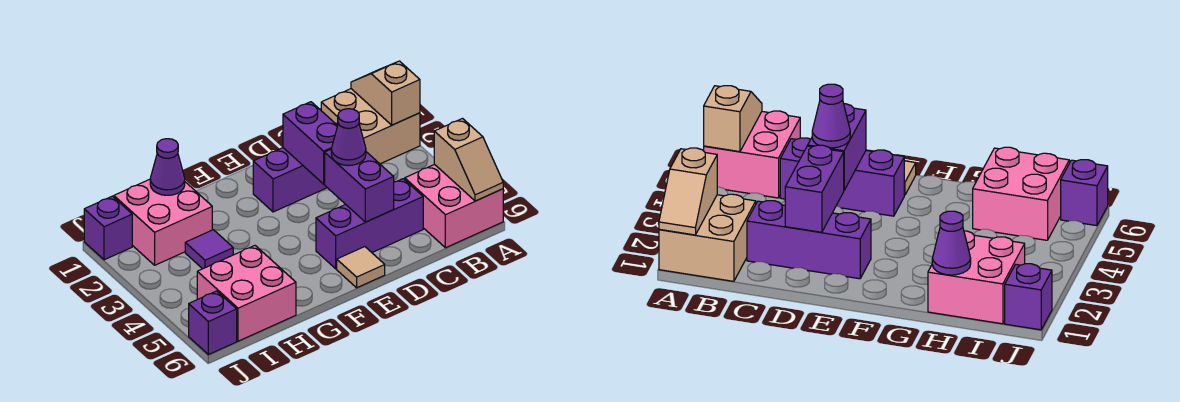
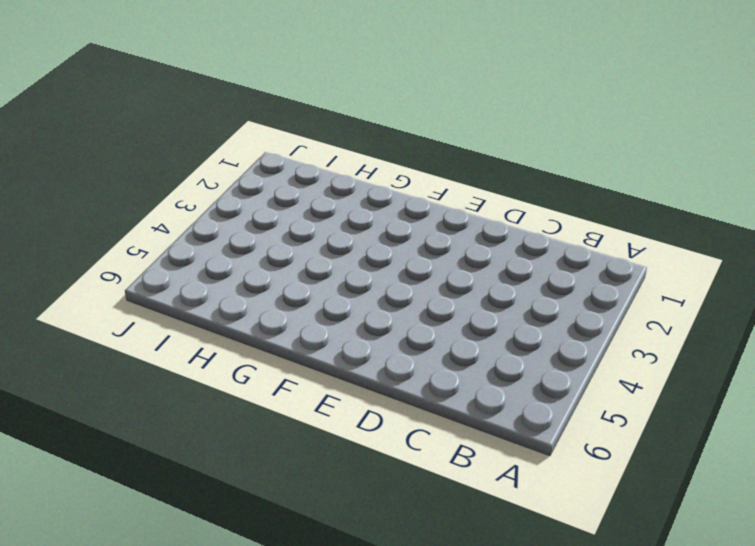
none -> tan 2x2 brick [321,89,420,164]
none -> pink 2x2 brick [405,164,503,248]
none -> purple 1x3 brick [253,123,338,212]

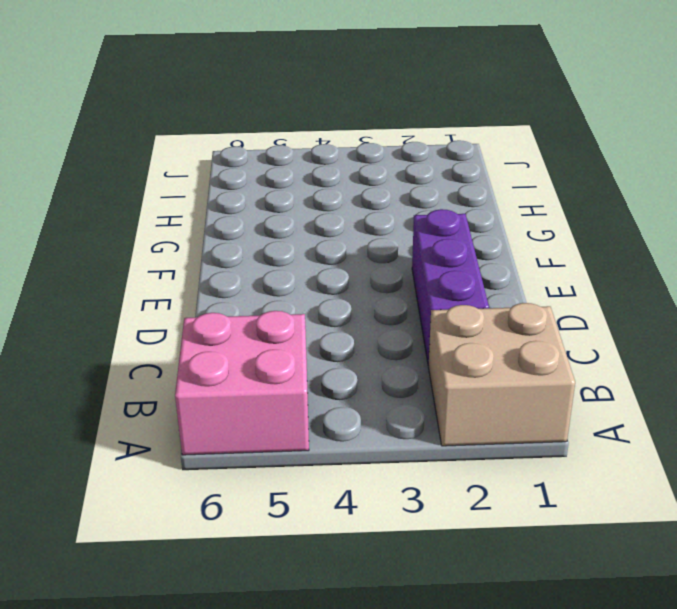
none -> purple 1x3 brick [316,179,423,269]
none -> tan 1x1 tile [337,247,385,288]
none -> pink 2x2 brick [114,179,212,265]

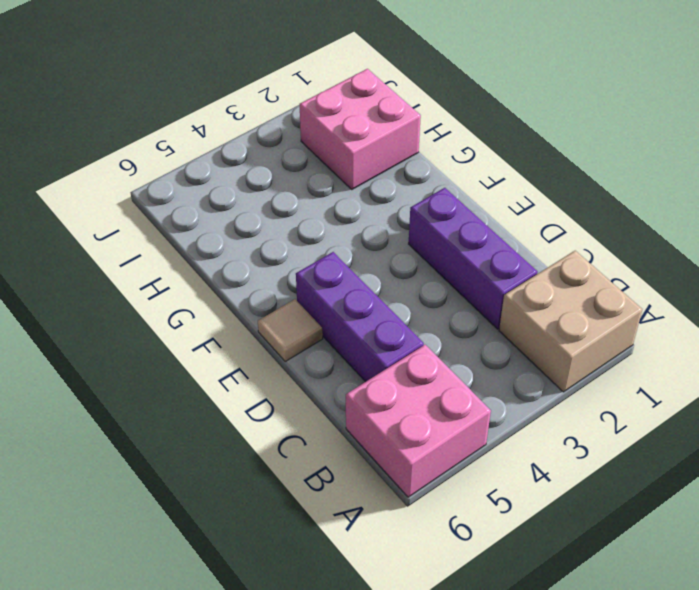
none -> purple 1x1 tile [185,230,233,269]
none -> pink 2x2 brick [197,246,296,341]
none -> purple 1x1 brick [84,196,132,260]

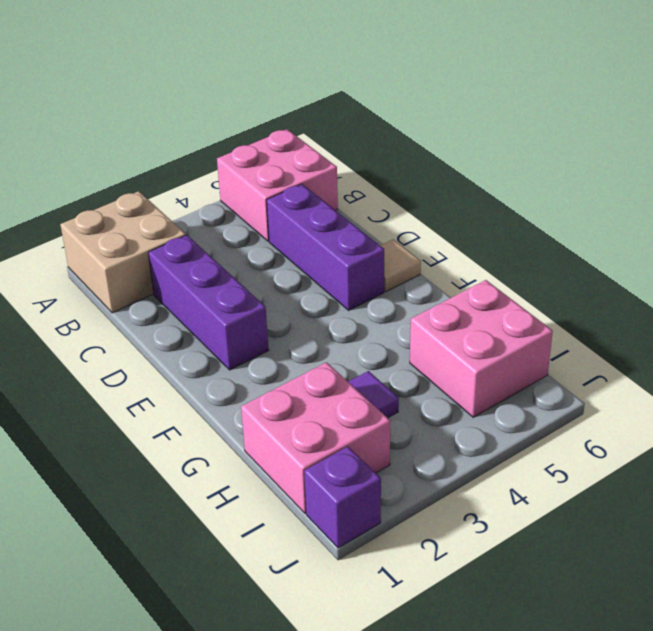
none -> purple 1x1 brick [189,291,237,355]
none -> tan 1x2 slope [351,61,420,125]
none -> tan 1x2 slope [434,119,503,201]

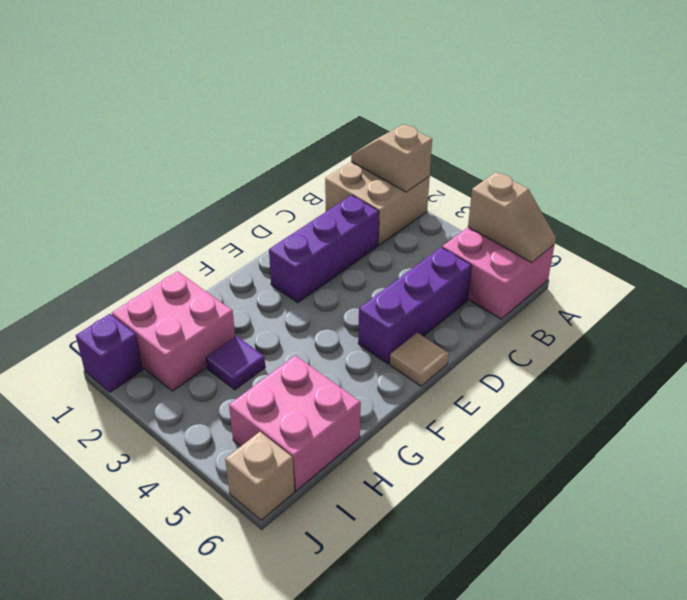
tan 1x1 brick [225,432,294,520] -> purple 1x1 brick [189,291,237,355]
none -> purple 1x2 brick [283,102,337,184]
none -> purple 1x2 brick [325,150,394,222]
none -> purple 1x1 cone [150,139,185,195]

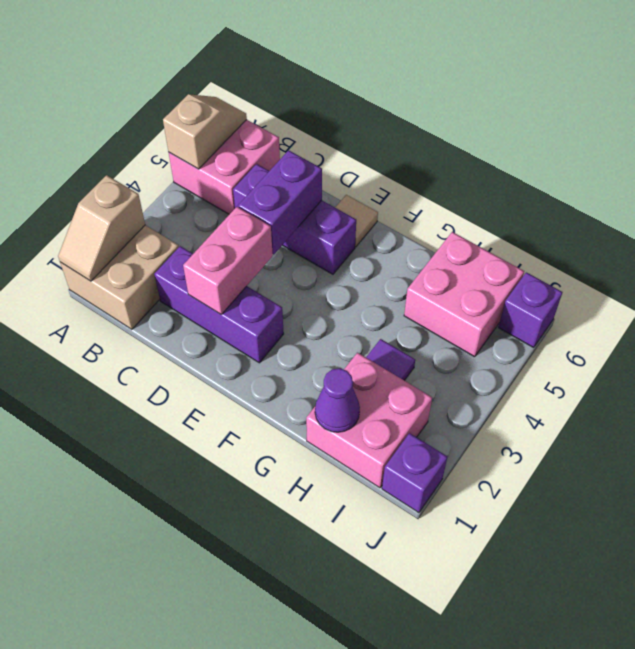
pink 1x2 brick [183,207,273,314] -> purple 1x2 brick [283,102,337,184]
none -> purple 1x1 cone [331,109,366,166]

